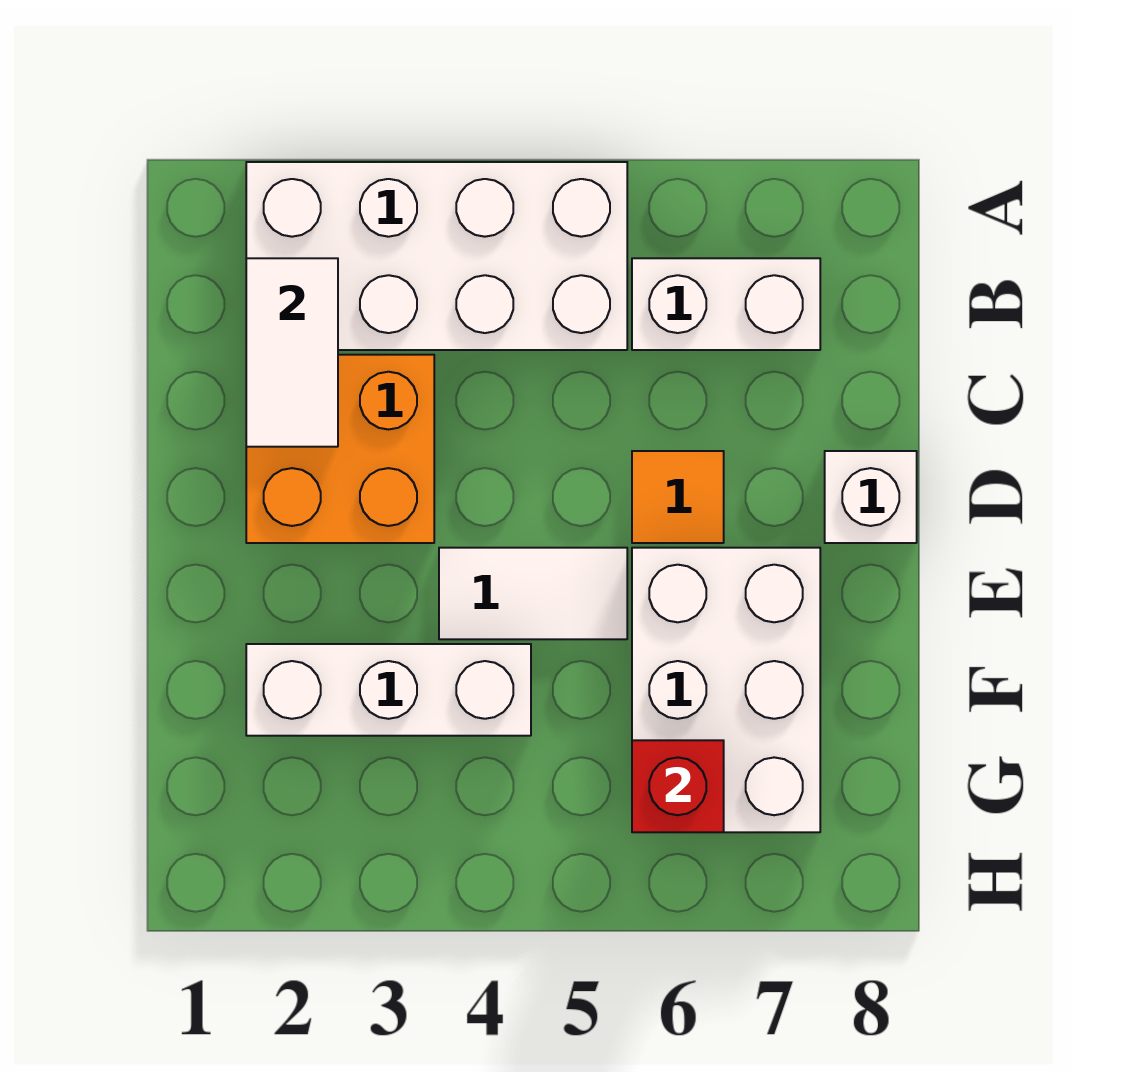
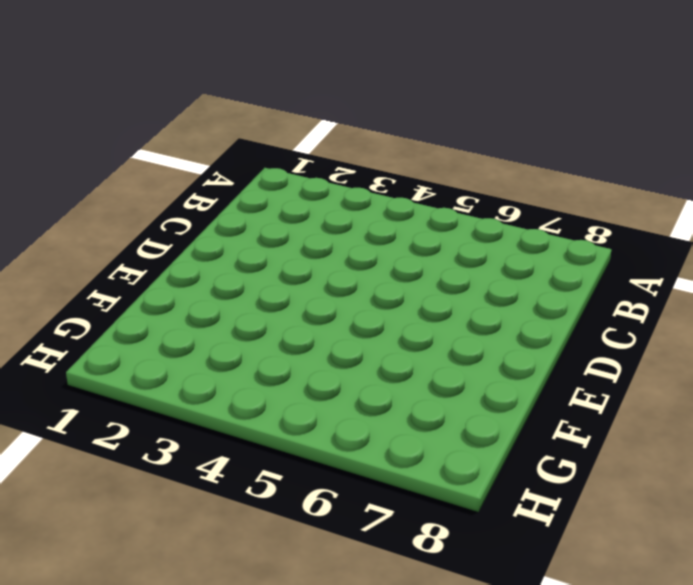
none -> white 2x4 brick [246,162,627,350]
none -> white 1x2 brick [632,258,820,350]

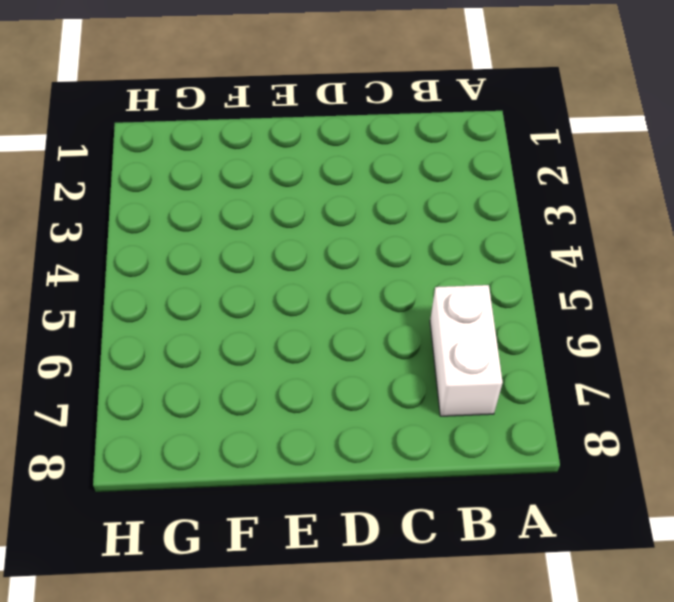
none -> white 2x4 brick [246,162,627,350]
none -> orange 2x2 brick [246,355,434,543]

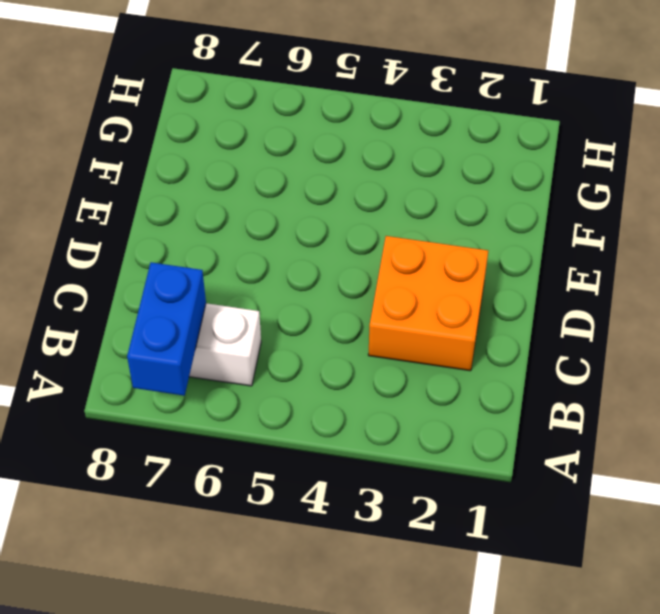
blue 1x2 brick [127,262,206,396] -> none
none -> white 2x4 brick [246,162,627,350]
none -> orange 1x1 tile [632,451,724,543]

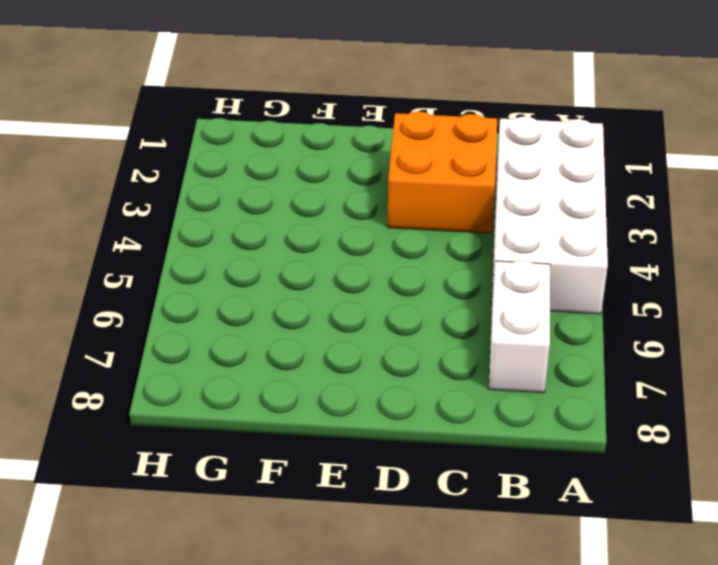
none -> orange 1x1 tile [632,451,724,543]
none -> white 1x1 brick [825,451,917,543]

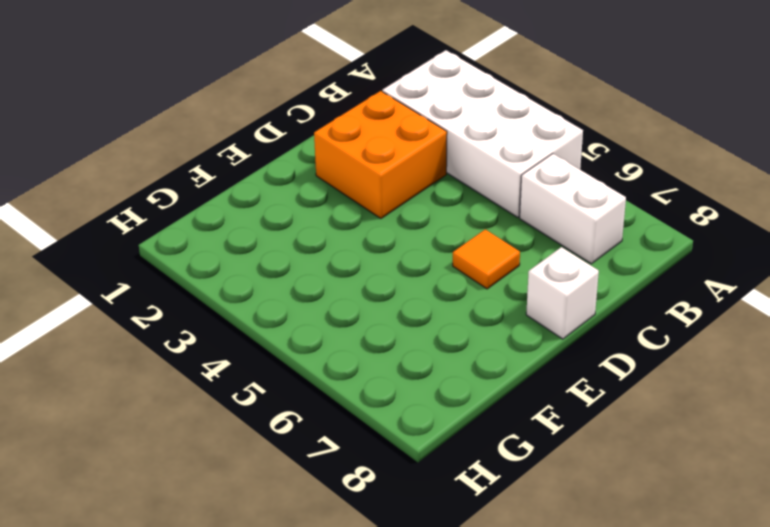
none -> white 1x2 tile [439,548,627,639]
none -> white 2x3 brick [632,548,820,832]

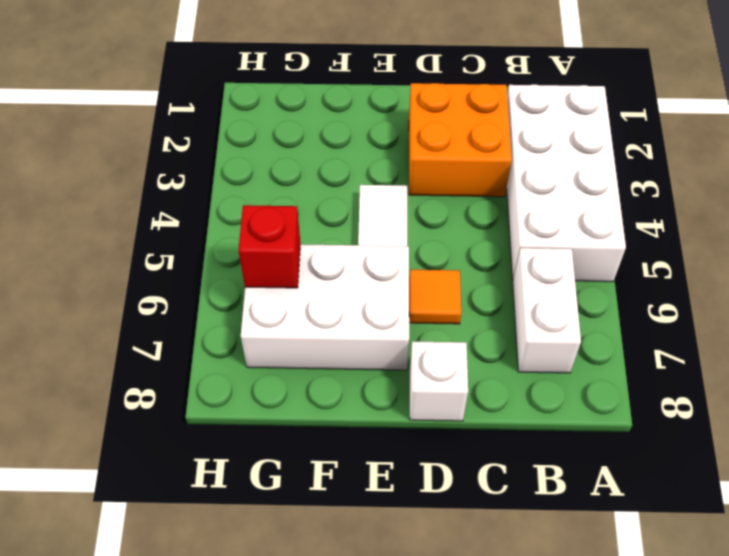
none -> white 1x3 brick [246,644,531,736]
none -> white 1x2 tile [246,258,338,447]

